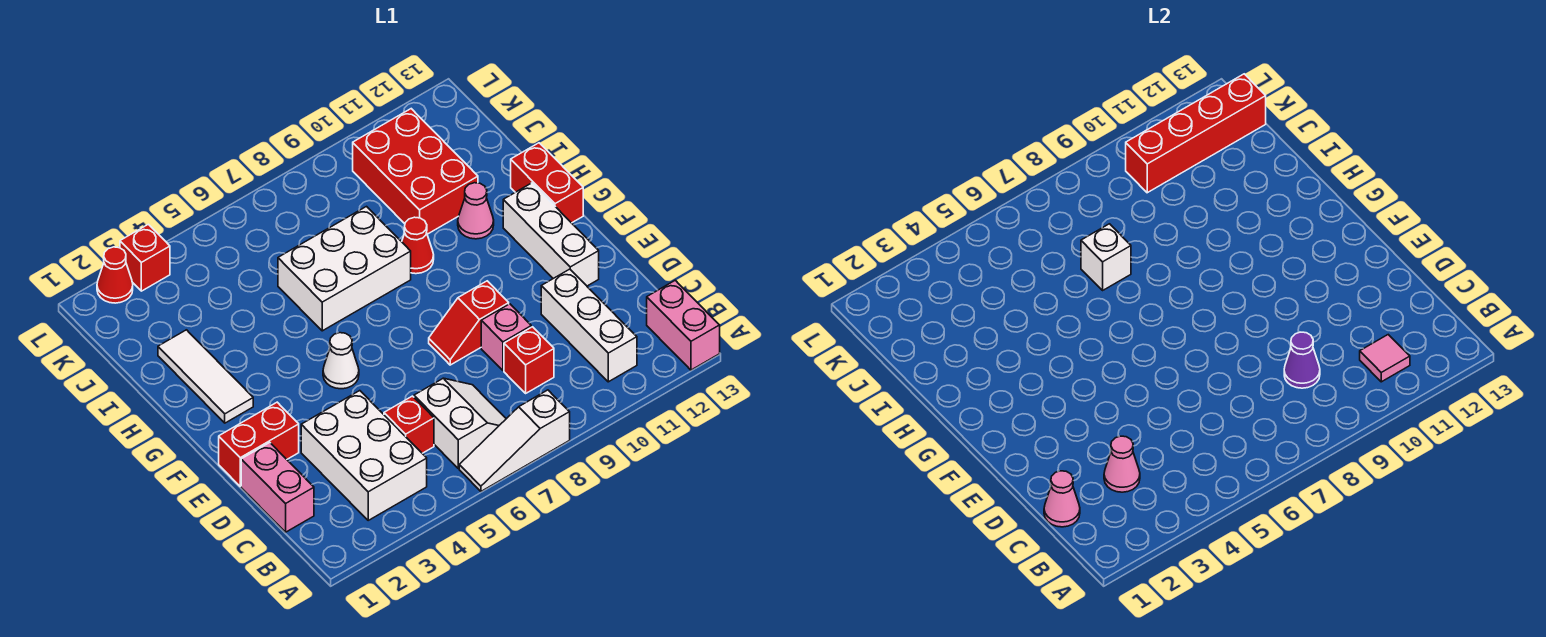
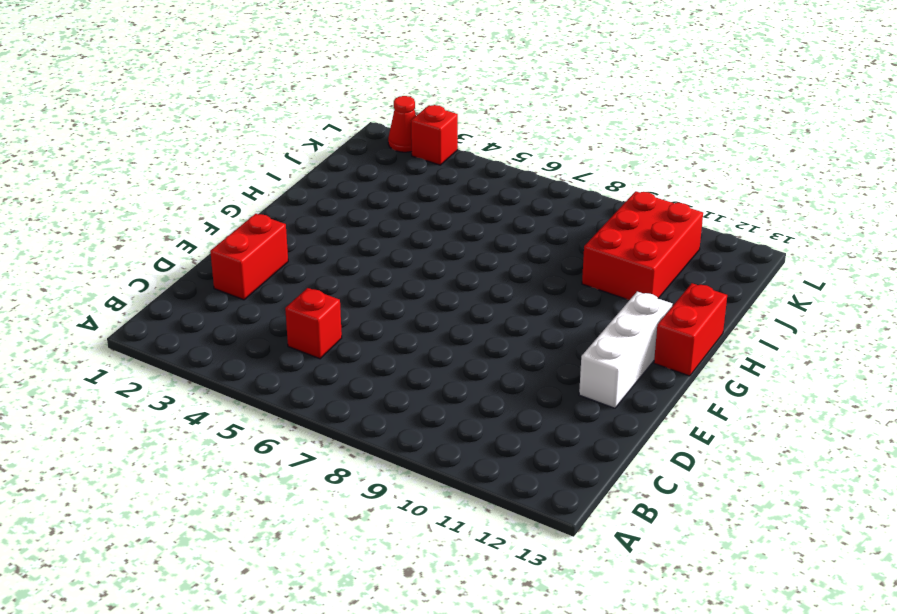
red 1x2 brick [210,214,288,300] -> red 1x2 brick turned to [219,402,299,486]
none -> white 1x3 slope [459,390,570,491]
none -> pink 1x2 brick [647,280,720,370]
none -> white 2x3 brick [301,391,427,520]

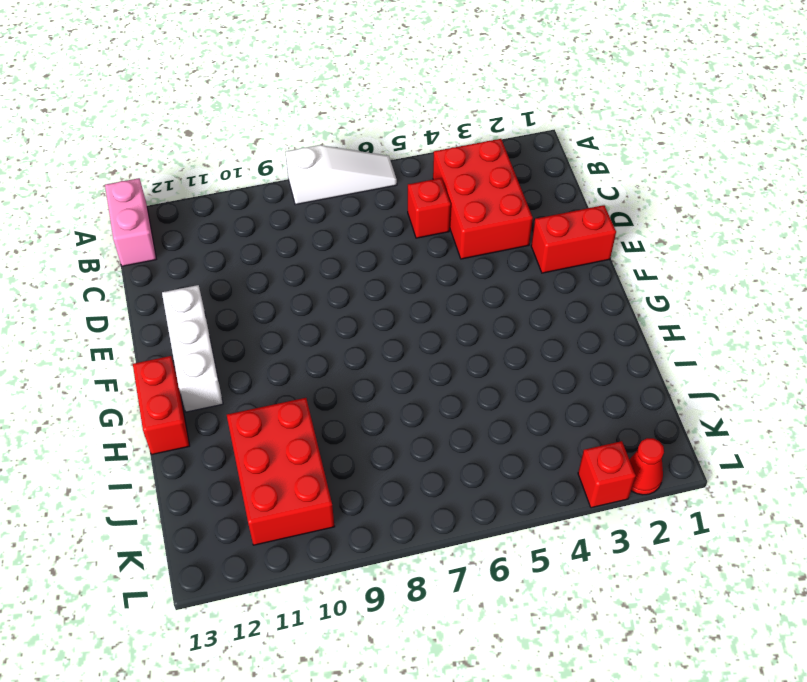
red 2x3 brick [433,139,533,259] -> white 2x3 brick [301,391,427,520]
none -> white 2x2 slope [414,378,506,468]
none -> white 1x3 brick [541,269,637,382]
none -> pink 1x2 brick [241,443,314,532]

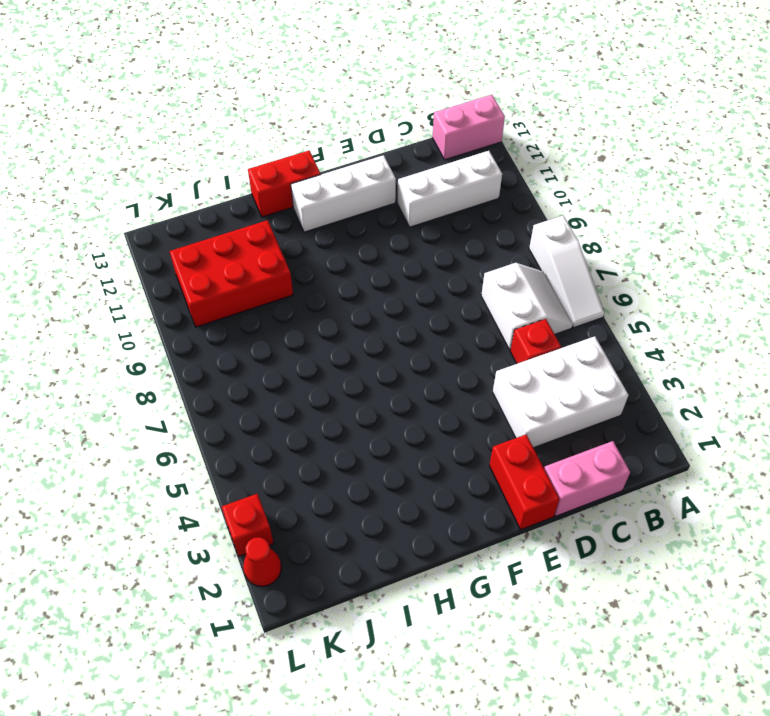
white 2x2 slope [481,263,573,350] -> white 2x2 slope turned to [414,378,506,468]
none -> red 1x1 brick [504,327,554,393]
none -> pink 1x1 brick [481,304,531,371]
none -> red 1x2 slope [429,281,509,365]

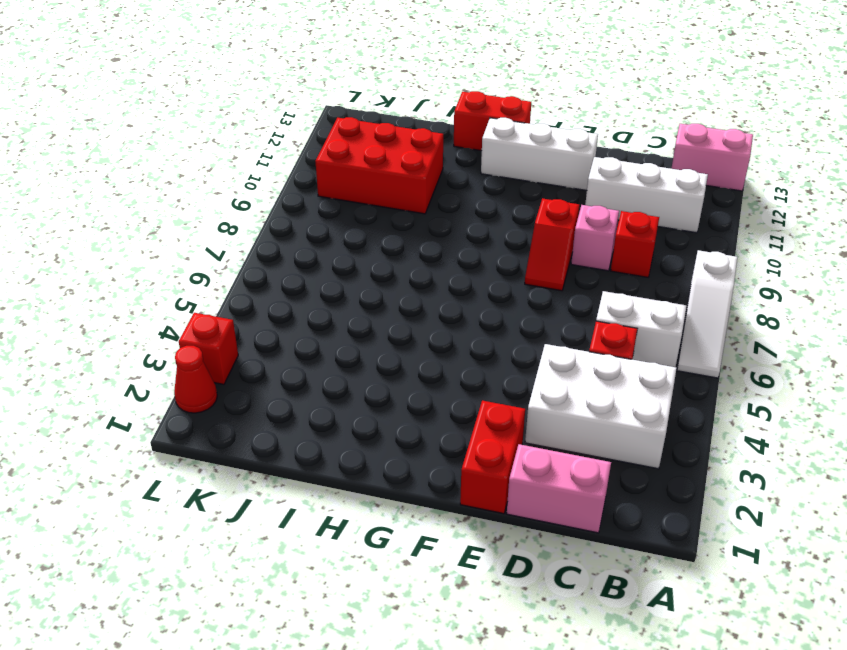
none -> white 1x1 cone [323,333,359,389]
none -> white 1x3 tile [158,330,253,423]
none -> white 2x3 brick [278,207,411,331]

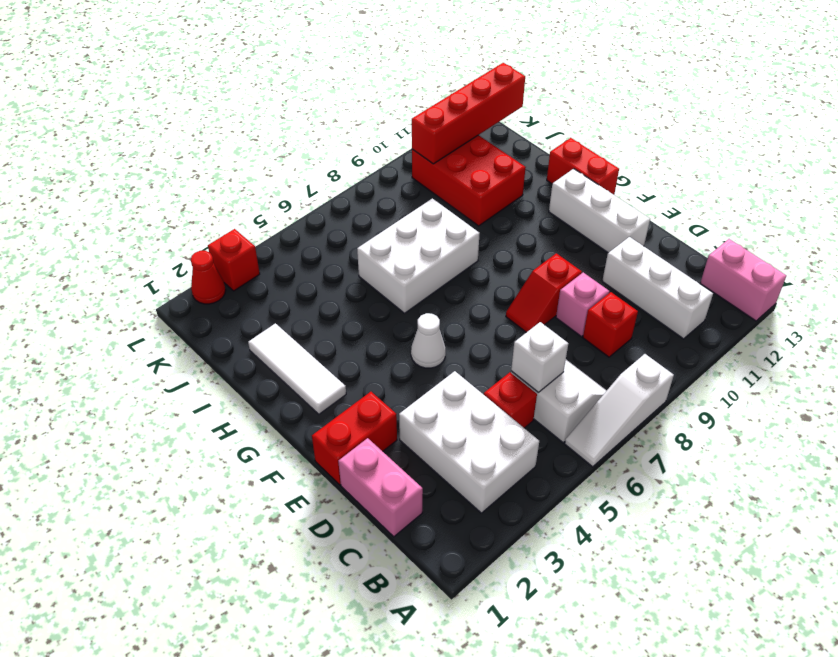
white 1x1 brick [511,322,568,392] -> white 1x1 brick moved to [1081,224,1131,290]
none -> red 1x1 cone [402,217,434,274]
none -> pink 1x1 cone [458,183,494,239]
none -> pink 1x1 tile [1360,335,1410,382]

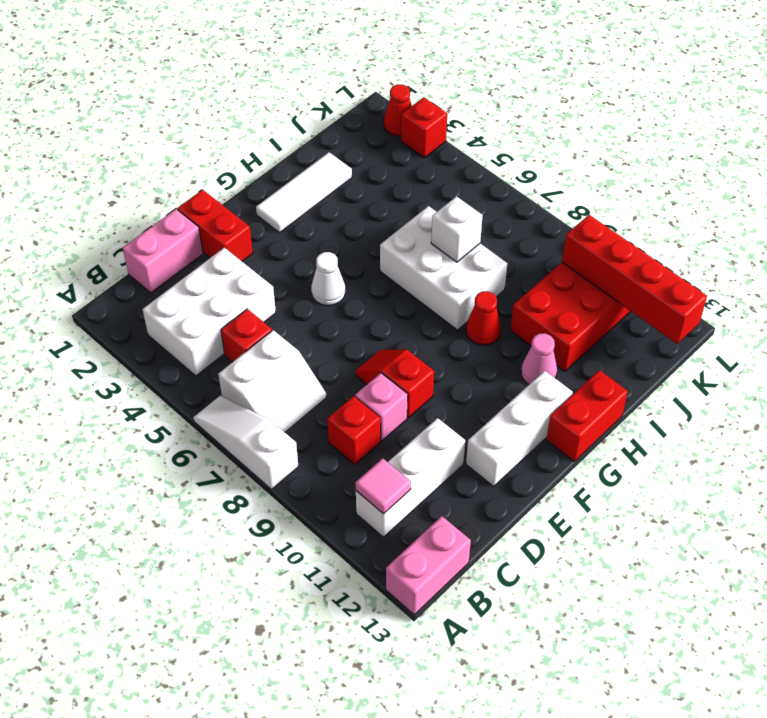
none -> pink 1x1 cone [1044,471,1080,527]
none -> pink 1x1 cone [1104,436,1140,492]
none -> purple 1x1 cone [1284,332,1320,388]

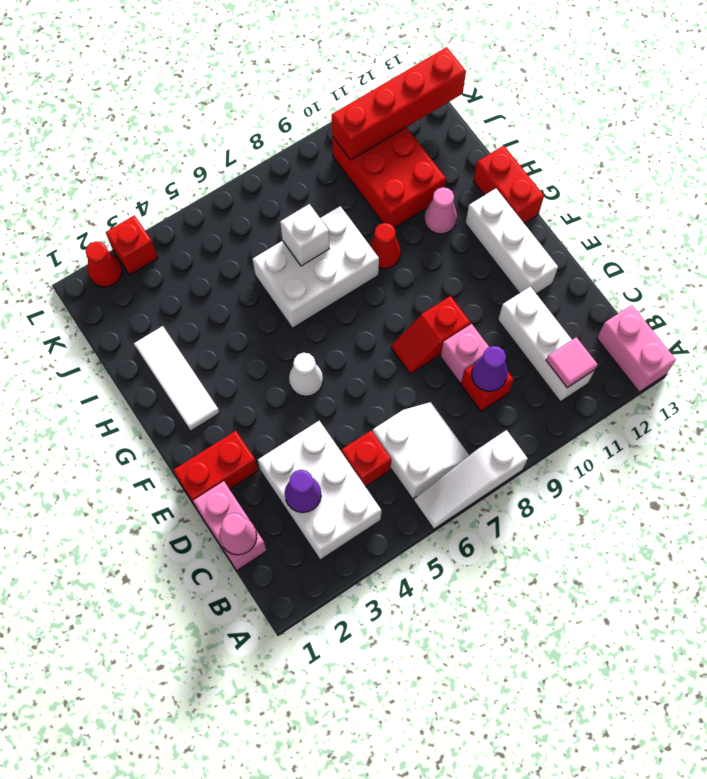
purple 1x1 cone [285,470,321,513] -> pink 1x1 cone [1104,436,1140,492]

